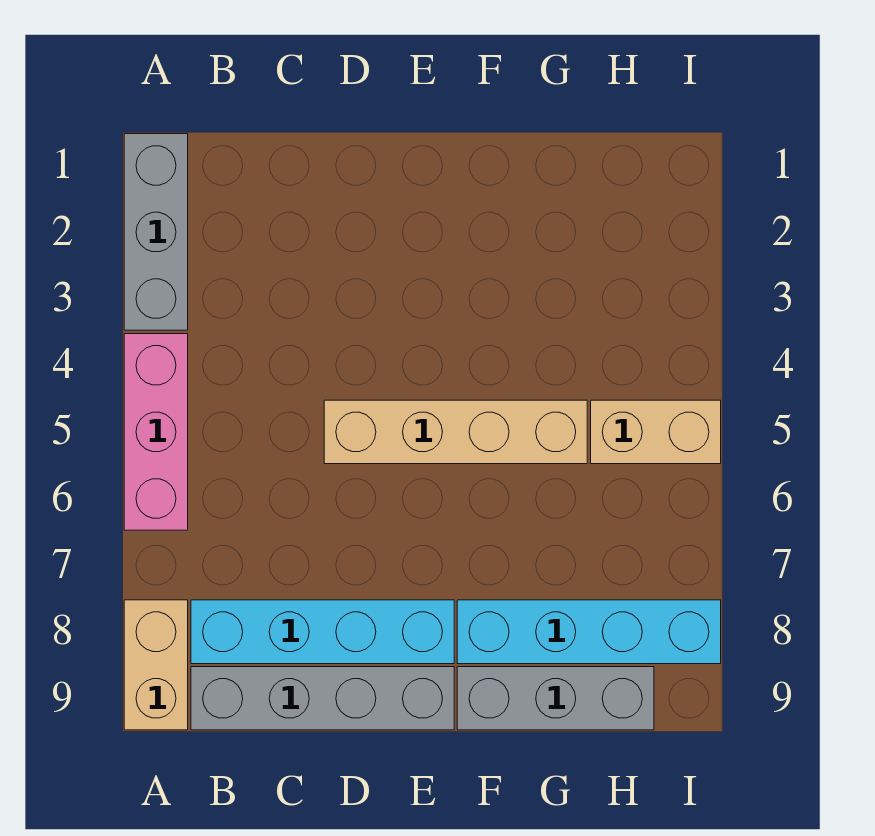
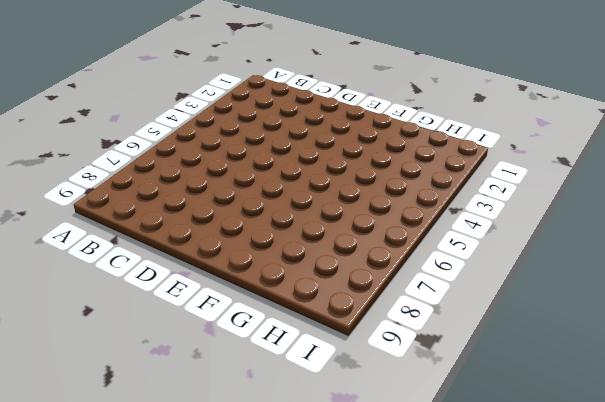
none -> grey 1x3 brick [124,134,188,330]
none -> pink 1x3 brick [124,334,188,530]

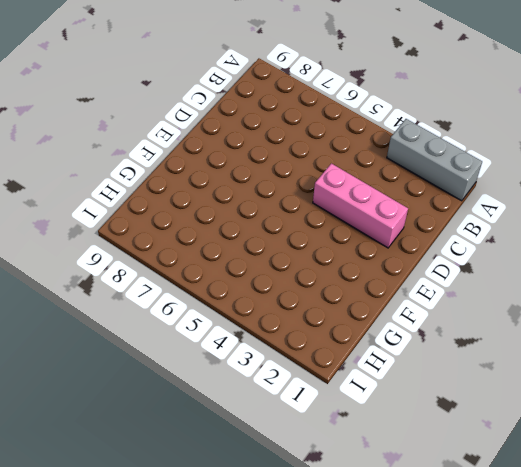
pink 1x3 brick [313,163,408,248] -> pink 1x3 brick moved to [124,334,188,530]
none -> tan 1x2 brick [124,600,188,730]
none -> cyan 1x4 brick [191,600,454,664]

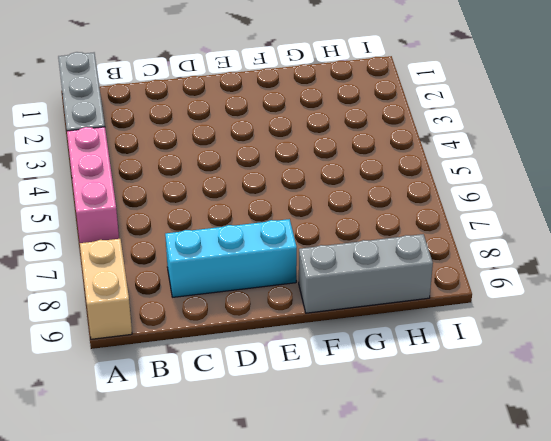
cyan 1x3 brick [165,219,297,297] -> cyan 1x4 brick [191,600,454,664]
none -> grey 1x4 brick [191,667,454,730]
none -> tan 1x4 brick [324,400,587,464]

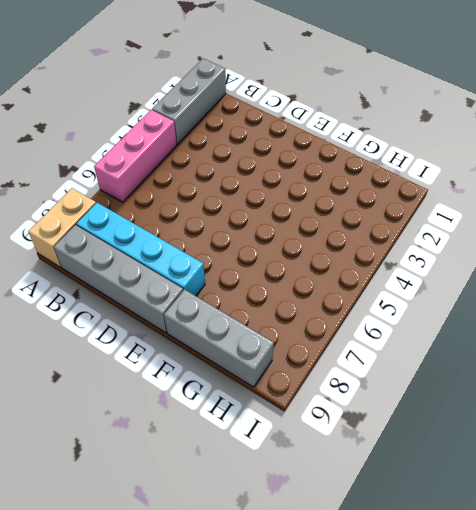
none -> tan 1x4 brick [324,400,587,464]
none -> cyan 1x4 brick [457,600,721,664]

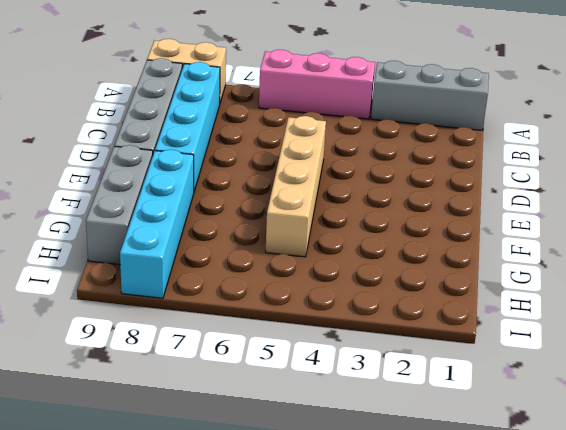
none -> tan 1x2 brick [591,400,721,464]

